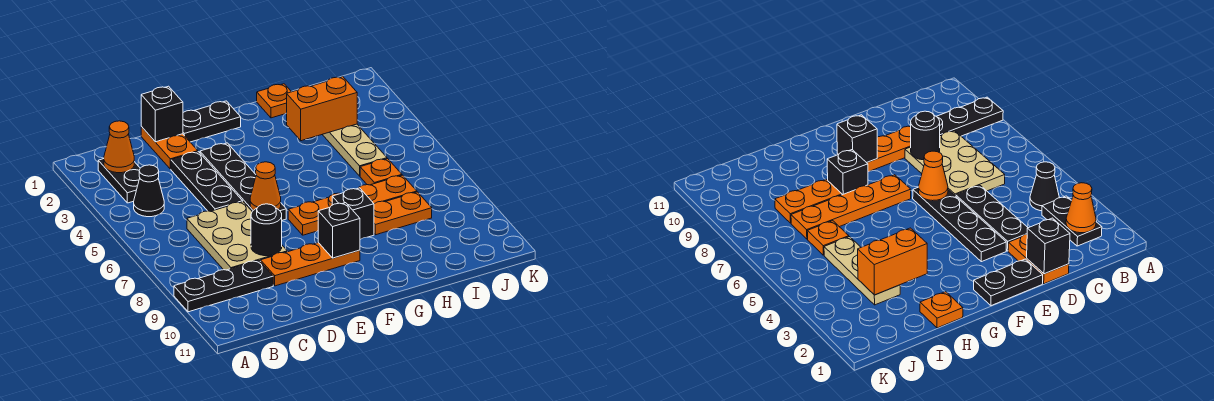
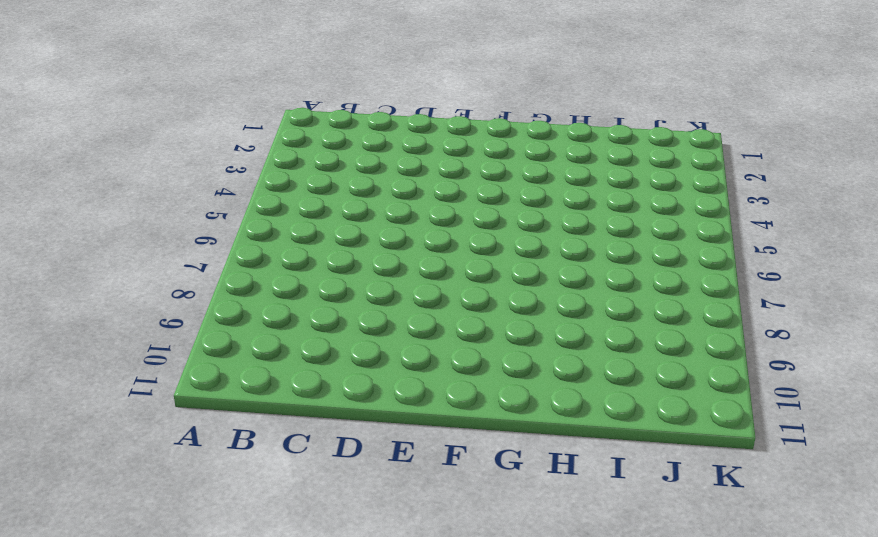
none -> black 1x3 plate [174,261,273,312]
none -> black 1x2 plate [98,159,140,203]
none -> black 1x1 cone [134,165,164,217]

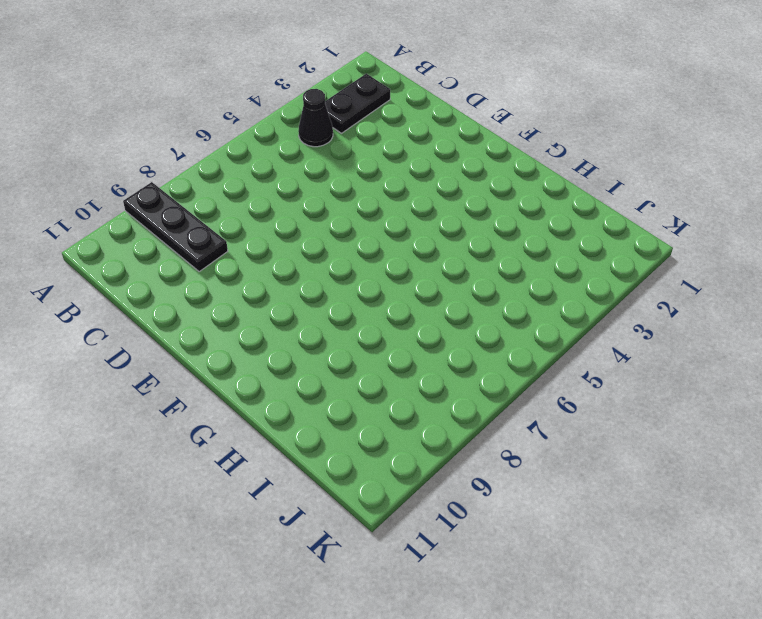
none -> tan 2x3 plate [187,202,287,270]
none -> orange 1x2 plate [141,127,198,169]
none -> black 1x3 plate [171,152,243,211]

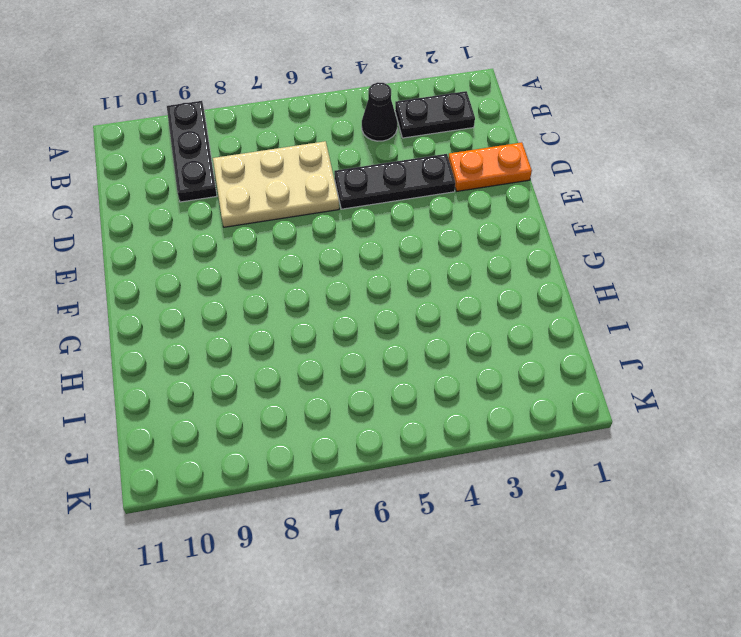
none -> orange 1x3 plate [261,243,360,286]
none -> black 1x2 plate [183,101,241,142]
none -> black 1x4 plate [200,143,286,220]

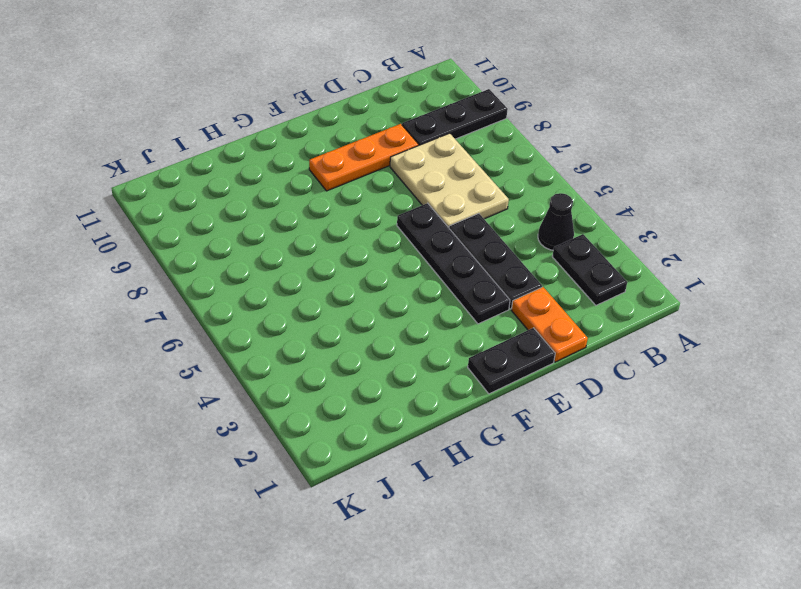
none -> orange 1x4 plate [288,175,417,235]
none -> black 1x1 brick [332,188,374,239]
none -> orange 1x1 plate [257,84,291,118]

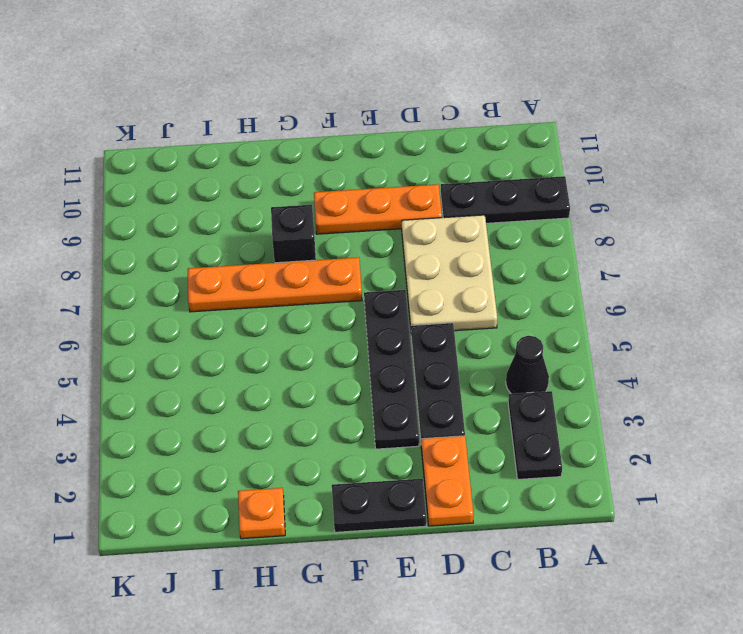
none -> orange 1x2 plate [374,192,432,235]
none -> tan 1x3 plate [322,124,387,176]
none -> orange 1x1 plate [360,159,402,185]

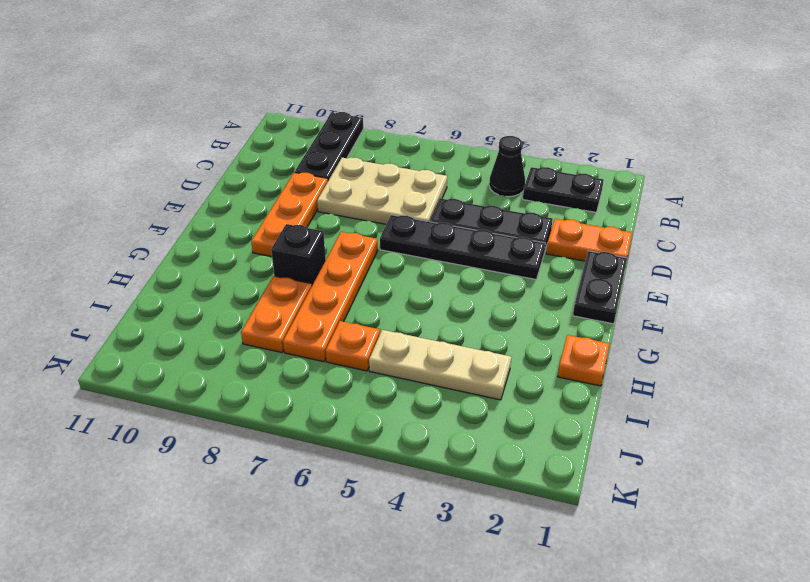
none -> orange 1x1 cone [104,121,134,173]
none -> black 1x1 brick [141,86,183,142]
none -> black 1x1 round brick [251,204,282,256]

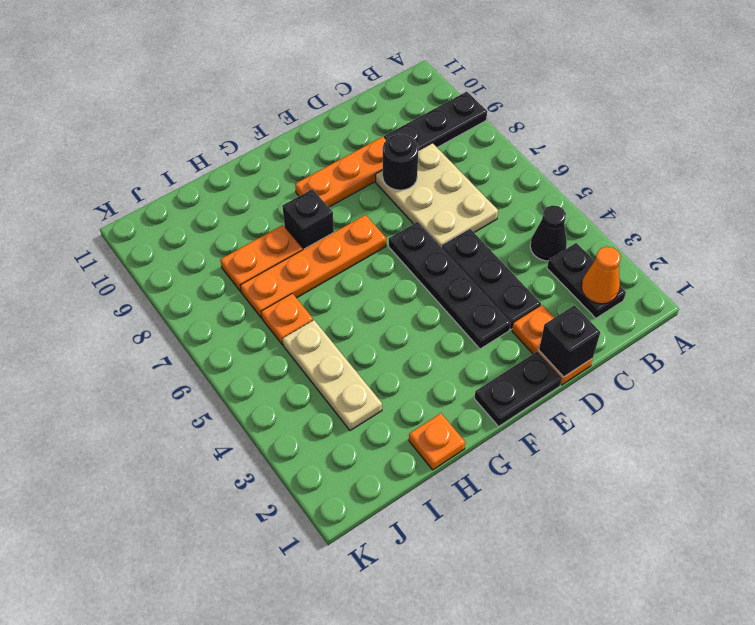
none -> orange 1x1 cone [250,162,281,210]
none -> black 1x1 brick [318,203,360,258]
none -> orange 1x2 brick [287,77,357,141]

